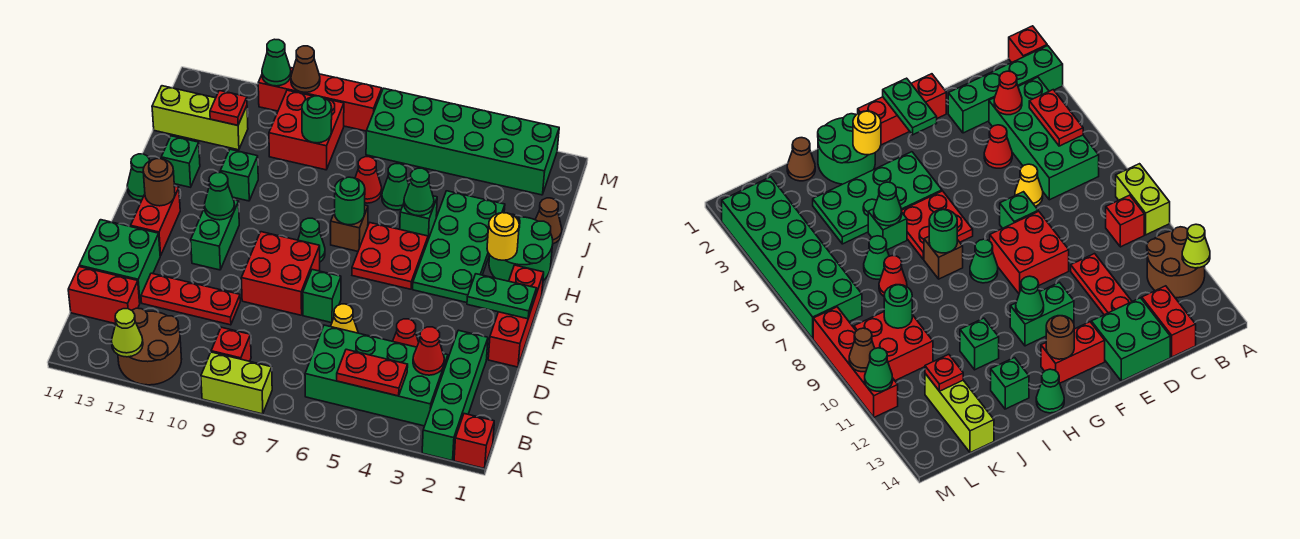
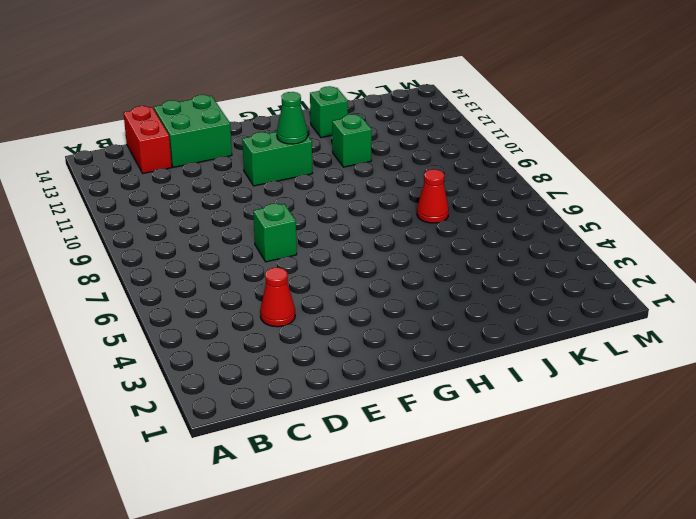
none -> red 1x1 brick [454,414,494,469]
none -> green 1x4 brick [422,330,488,461]
none -> lime 1x2 brick [201,352,272,414]
none -> brown 2x2 round brick [118,308,182,385]

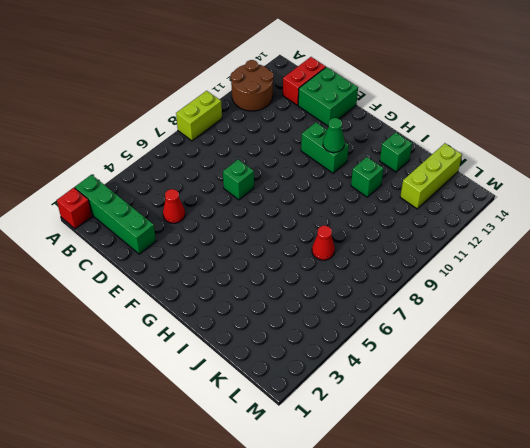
none -> green 2x4 brick [305,325,448,426]
none -> red 1x1 brick [211,327,251,361]
none -> yellow 1x1 cone [331,304,358,333]
none -> red 1x3 plate [141,273,240,325]

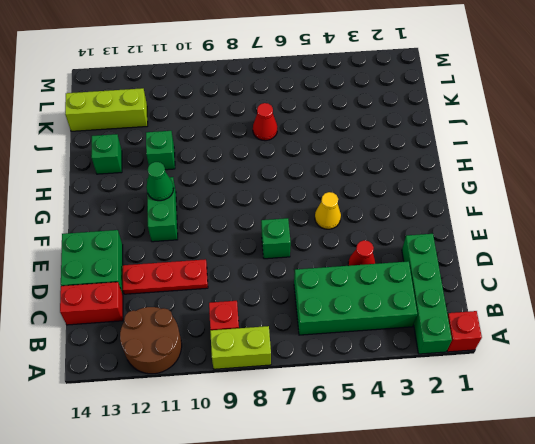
yellow 1x1 cone [315,192,341,229] -> yellow 1x1 cone moved to [331,304,358,333]
none -> red 1x3 brick [488,265,544,367]
none -> red 2x2 brick [241,232,320,315]
none -> red 1x2 brick [131,186,180,256]
none -> green 2x4 plate [413,191,505,303]

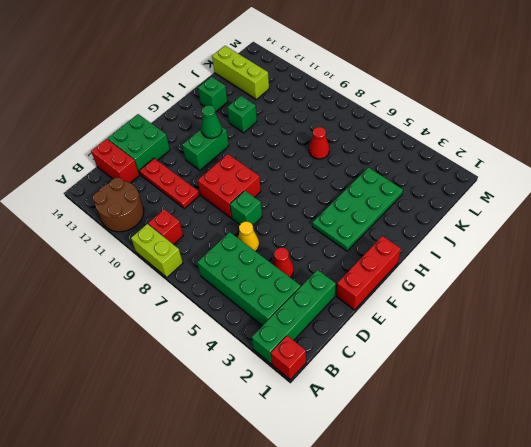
none -> red 1x2 brick [131,186,180,256]
none -> red 2x2 plate [352,223,428,289]
none -> green 1x1 cone [298,218,325,262]
none -> green 2x2 round brick [489,214,553,281]

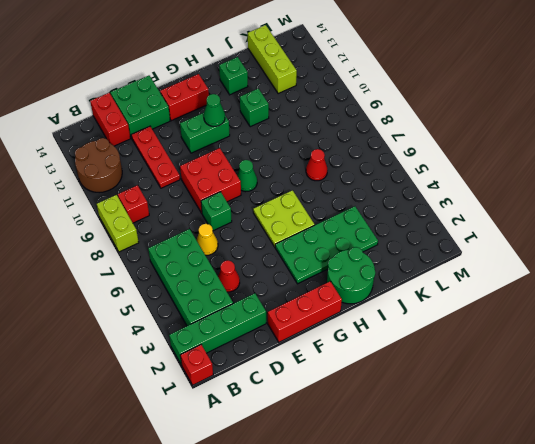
lime 2x2 plate [253,190,315,247] -> red 2x2 plate [352,223,428,289]
none -> brown 1x1 brick [331,205,368,251]
none -> green 1x1 cone [127,154,150,200]
none -> green 1x1 brick [400,196,437,239]
none -> brown 1x1 cone [535,198,562,244]

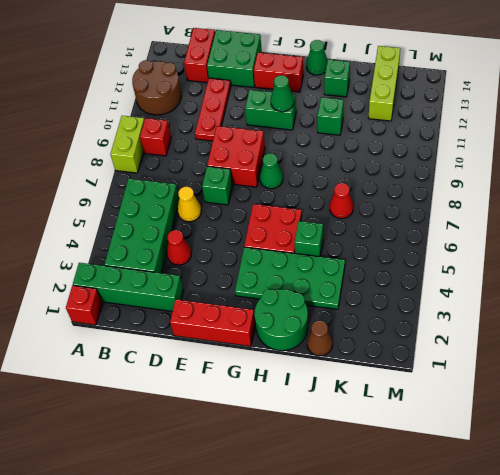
none -> brown 1x1 brick [331,205,368,251]
none -> green 1x1 cone [382,164,409,210]
none -> red 2x2 brick [269,90,344,170]
none -> green 2x6 brick [366,88,559,195]

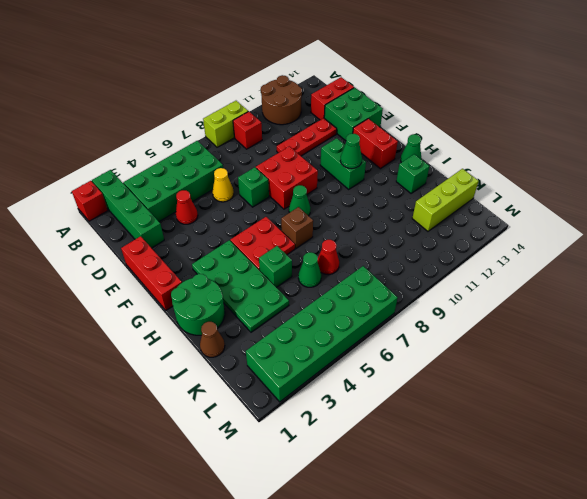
none -> green 1x1 brick [220,149,258,201]
none -> red 2x2 brick [269,90,344,170]
none -> red 1x4 brick [258,68,382,131]
none -> lime 1x1 cone [112,309,143,357]

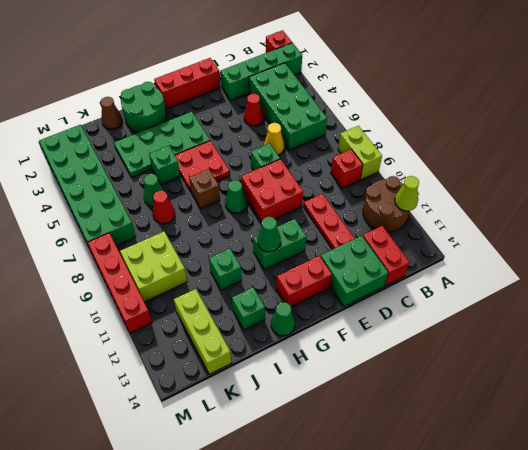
lime 2x2 brick [120,232,187,302] -> red 2x2 brick [269,90,344,170]
none -> red 1x2 plate [337,349,408,396]
none -> red 1x1 cone [413,327,444,375]
none -> green 1x2 plate [467,274,536,319]
none -> brown 1x1 round brick [143,159,175,206]

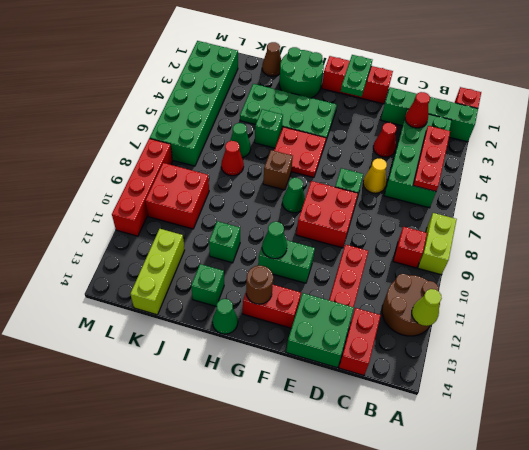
red 1x3 plate [413,126,450,191] -> red 1x2 plate [337,349,408,396]
none -> yellow 1x1 round brick [487,213,519,260]
none -> green 1x1 round brick [334,177,365,225]
none -> green 1x1 cone [404,168,434,216]
none -> green 1x1 round brick [302,96,332,143]

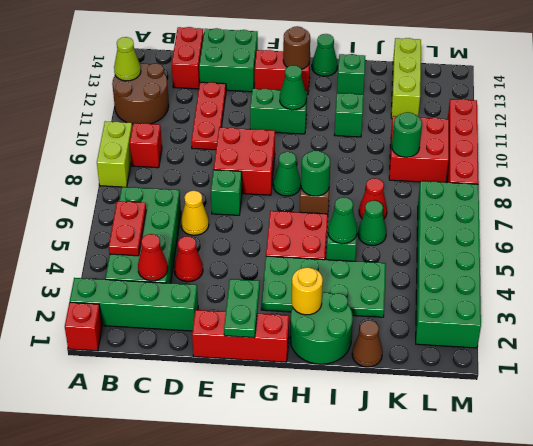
none -> red 1x1 plate [210,90,247,125]
none -> brown 1x1 cone [291,46,320,92]
none -> green 1x1 cone [262,39,291,86]

